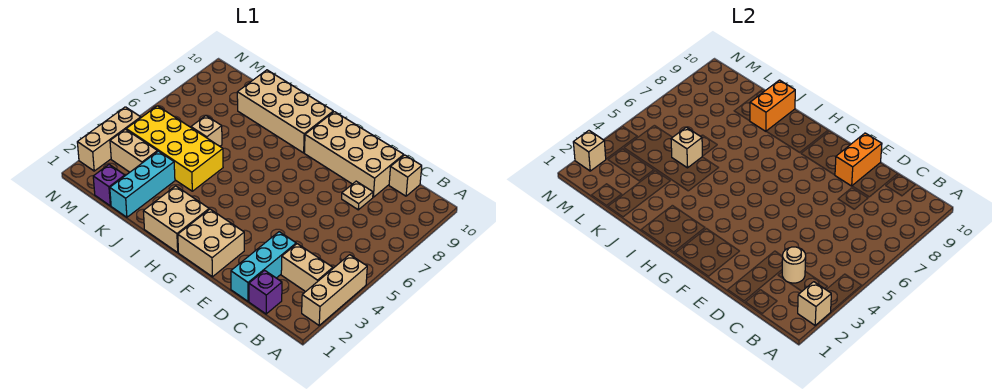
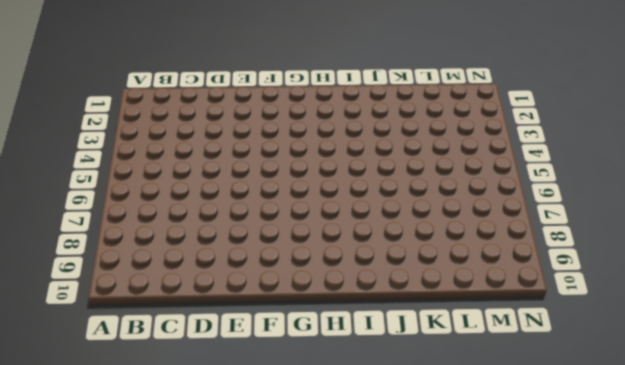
none -> tan 1x3 brick [302,255,367,325]
none -> tan 1x2 brick [281,244,333,292]
none -> purple 1x1 brick [249,270,282,314]

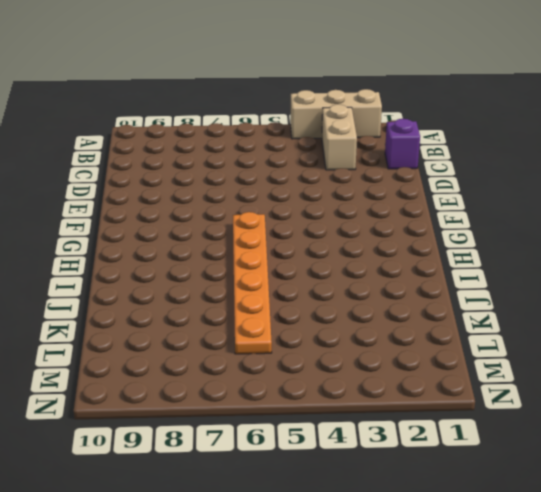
orange 1x6 plate [233,212,272,354] -> tan 1x1 brick [191,116,222,146]
none -> tan 1x1 brick [389,155,422,196]
none -> cyan 1x3 brick [231,232,296,301]
none -> tan 1x1 plate [342,181,373,210]

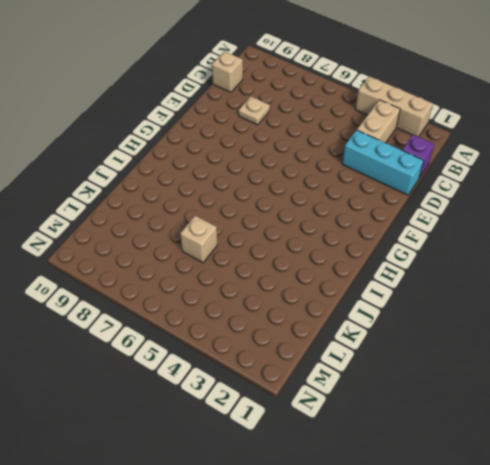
none -> tan 2x4 brick [304,112,404,197]
none -> tan 2x2 brick [178,209,244,277]
none -> tan 2x2 brick [143,186,209,252]

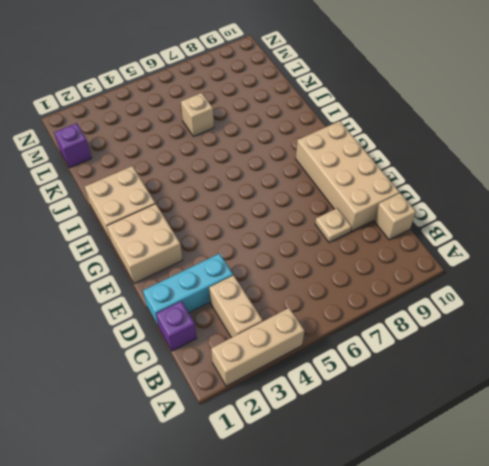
none -> tan 2x4 brick [237,70,333,153]
none -> yellow 2x4 brick [126,106,223,191]
none -> cyan 1x3 brick [110,151,175,217]

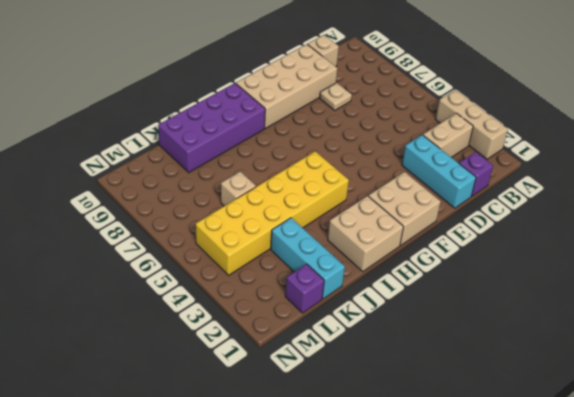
yellow 2x6 brick [196,151,349,275] -> yellow 2x4 brick [126,106,223,191]
purple 2x4 brick [158,83,265,173] -> tan 2x4 brick [237,70,333,153]
none -> tan 1x2 brick [110,129,158,172]
none -> tan 1x3 brick [77,107,141,171]
none -> tan 1x1 brick [798,282,831,325]

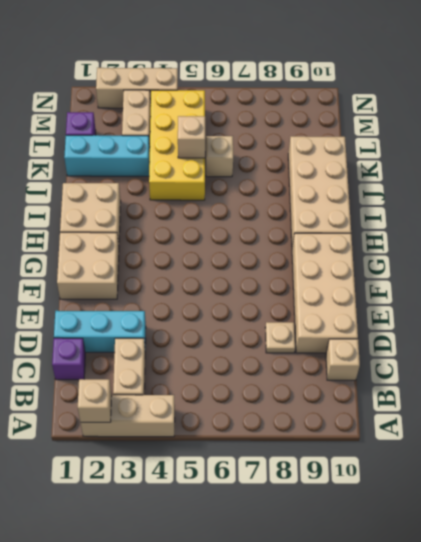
none -> tan 1x1 round brick [782,247,806,283]
none -> orange 1x2 brick [835,133,882,186]
none -> orange 1x2 brick [750,80,795,131]

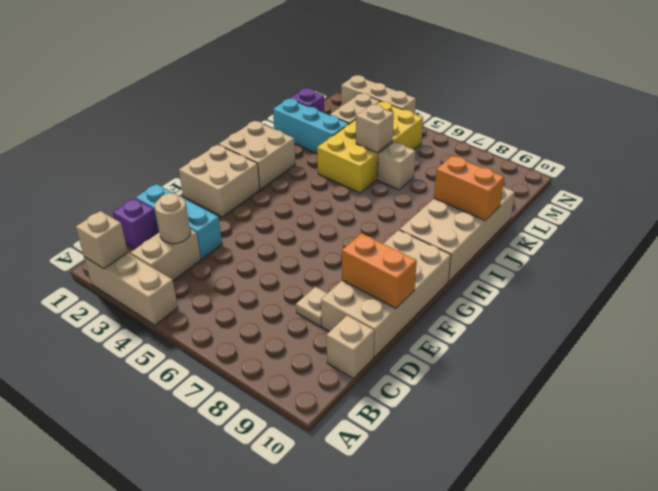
none -> tan 1x1 brick [573,131,606,171]

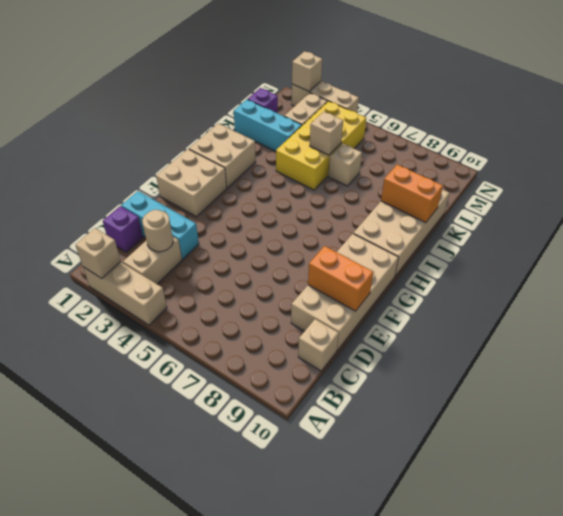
none -> tan 1x1 plate [342,181,373,210]

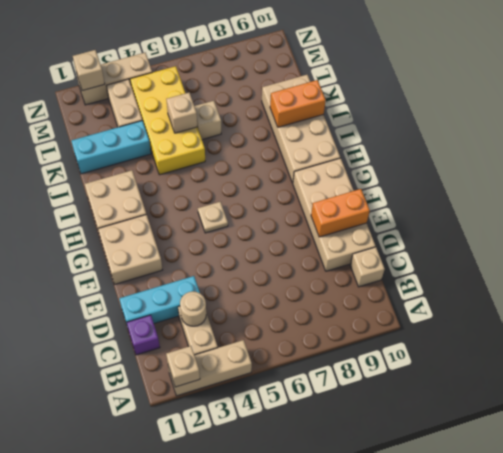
tan 1x1 plate [198,202,228,233] -> tan 1x1 plate moved to [342,181,373,210]
none -> purple 1x1 brick [93,165,125,206]

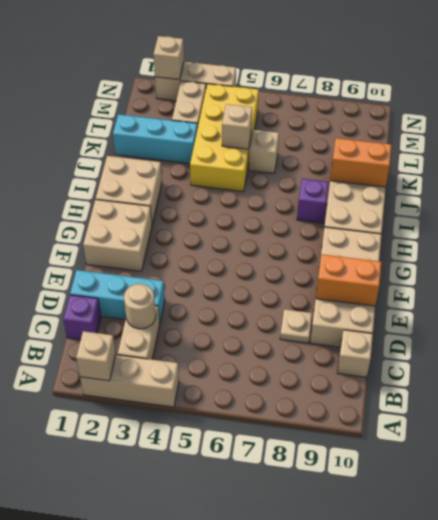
purple 1x1 brick [297,179,329,223] -> purple 1x1 brick moved to [93,165,125,206]

